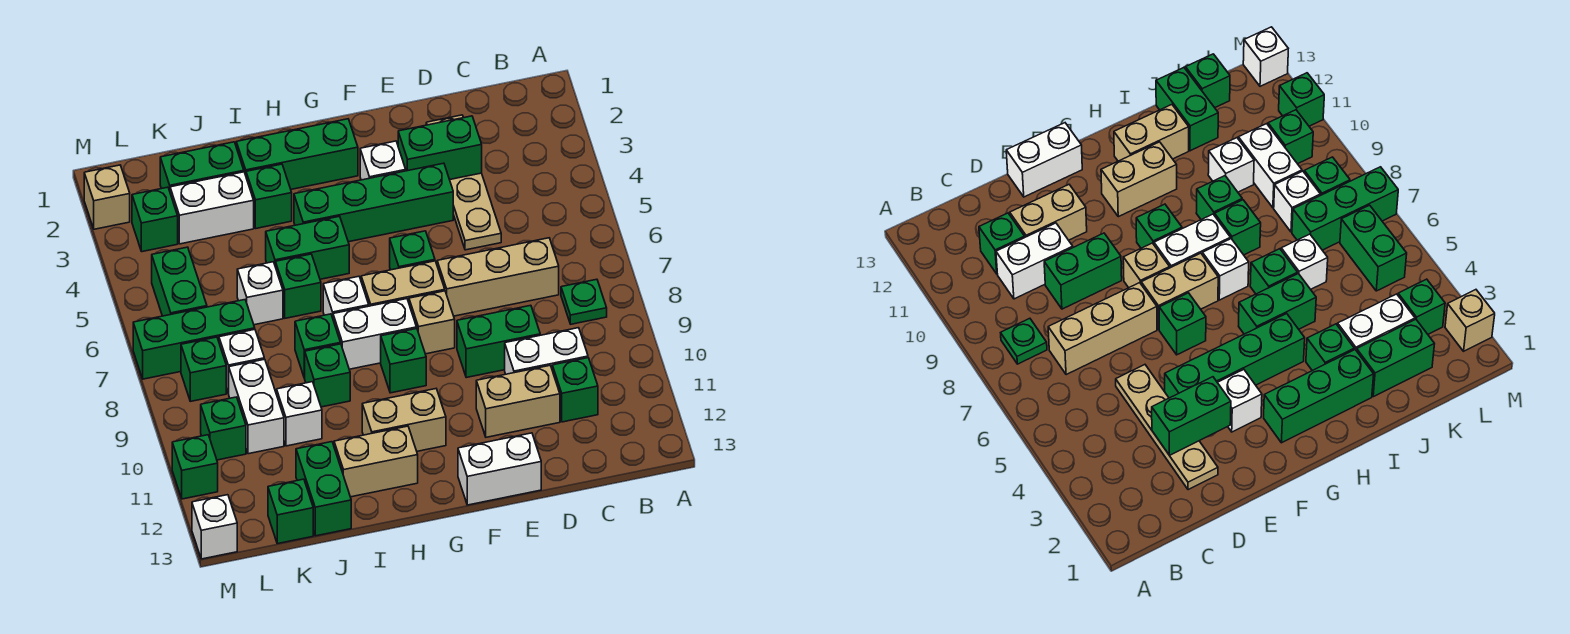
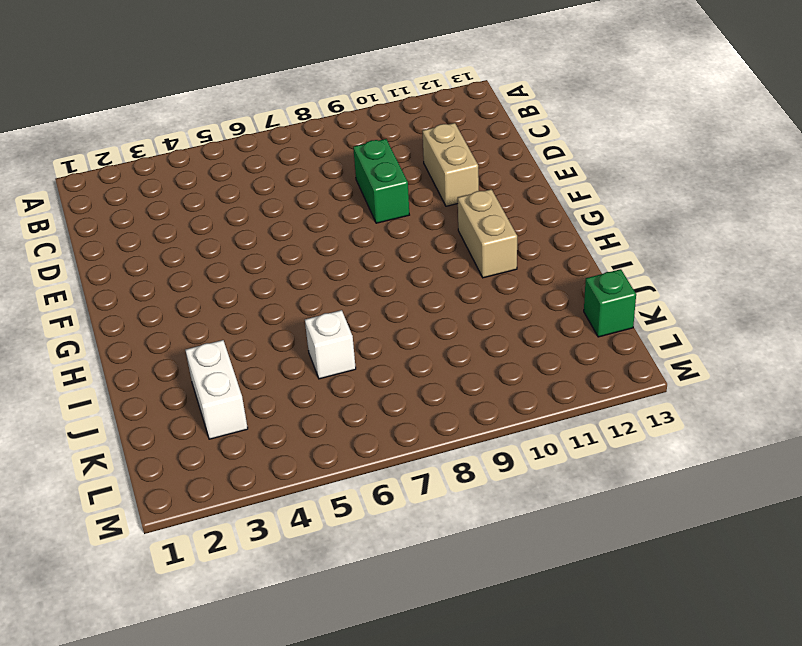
none -> green 1x1 plate [561,279,607,324]
none -> tan 1x3 brick [437,238,559,316]
none -> white 1x2 brick [505,328,588,374]
none -> green 1x1 brick [552,358,598,422]

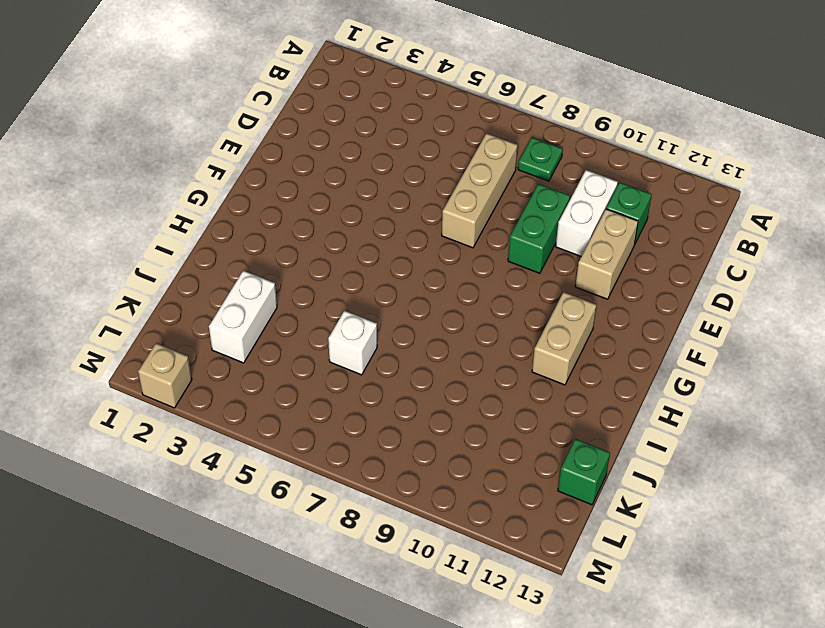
none -> tan 1x4 plate [426,115,501,250]
none -> green 1x4 brick [294,163,453,242]
none -> white 1x2 brick [458,433,541,505]
none -> white 1x1 brick [360,141,406,180]

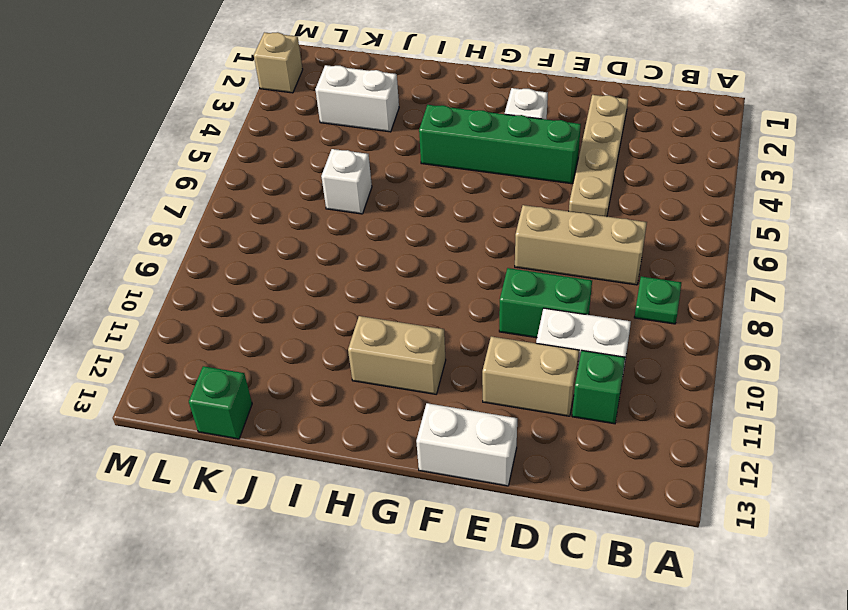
none -> green 1x1 brick [390,231,435,270]
none -> tan 1x2 brick [361,261,445,306]
none -> tan 1x1 brick [409,291,455,354]
none -> green 1x3 brick [236,119,358,189]

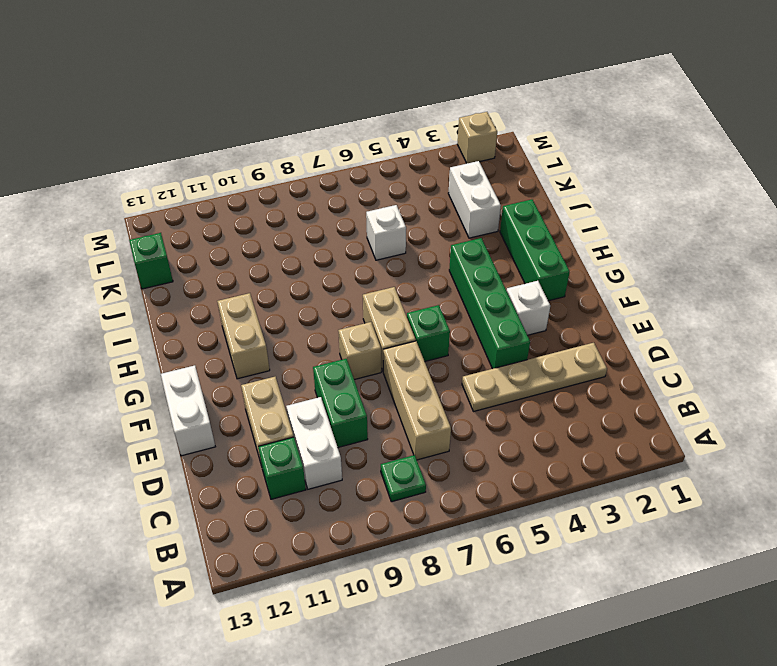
none -> white 1x2 brick [333,299,417,369]
none -> green 1x1 brick [381,329,426,393]
none -> green 1x2 brick [266,216,349,279]
none -> white 1x1 brick [323,276,369,318]

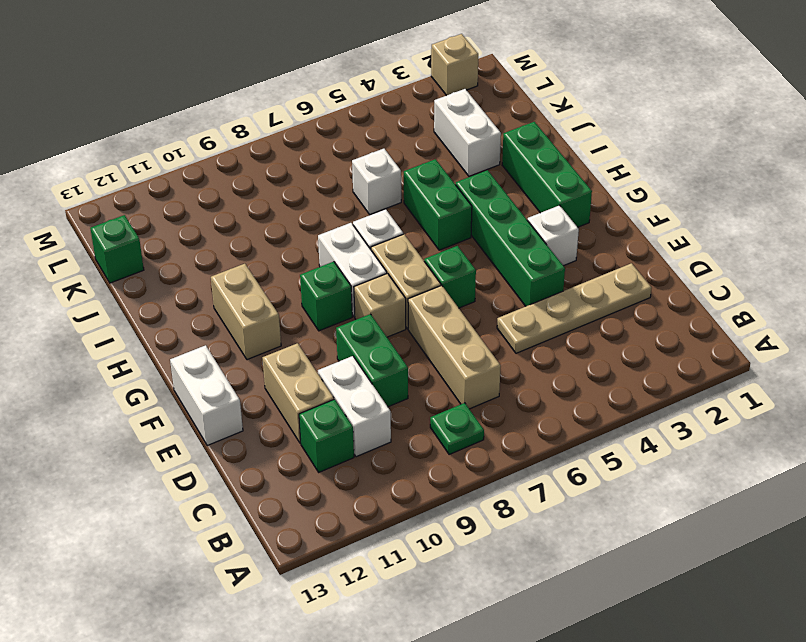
none -> tan 1x2 brick [334,426,418,497]
none -> green 1x1 brick [246,164,292,228]
none -> green 1x1 brick [275,254,321,318]
none -> green 1x1 brick [295,314,341,378]

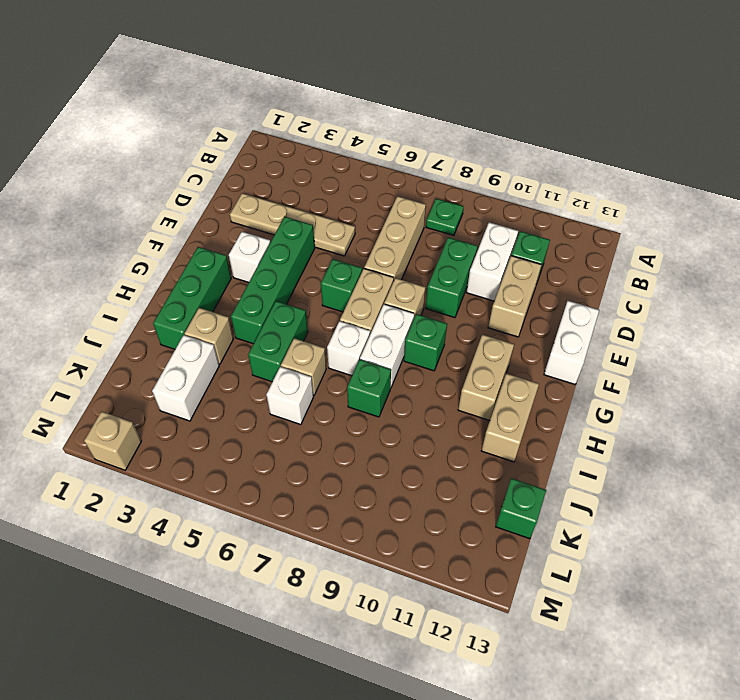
tan 1x1 brick [184,308,234,364] -> green 1x1 brick [246,164,292,228]
tan 1x1 brick [281,338,326,395] -> green 1x1 brick [275,254,321,318]
none -> green 1x1 brick [305,344,350,407]
none -> green 1x2 brick [160,142,244,191]
none -> white 1x1 brick [277,382,322,446]
none -> green 1x2 brick [296,442,351,536]

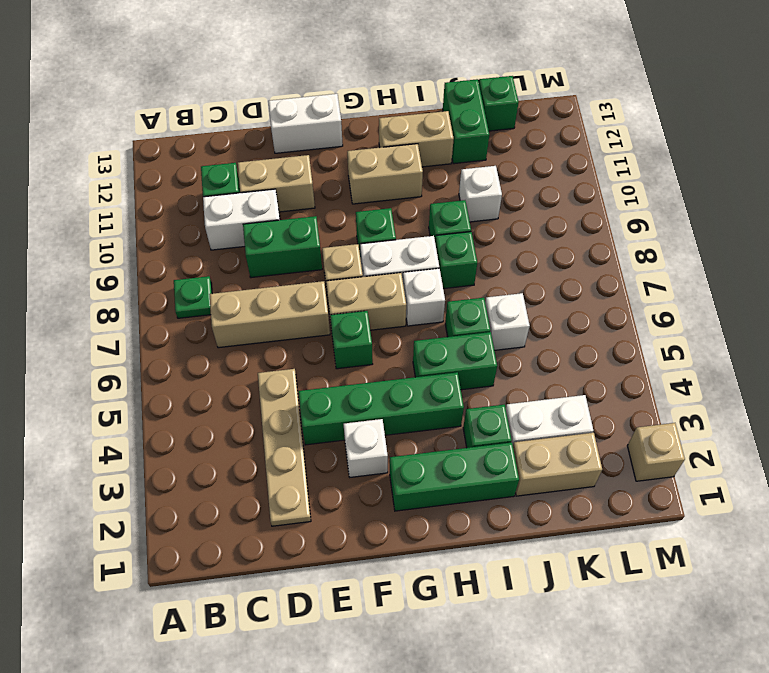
tan 1x2 brick [513,433,602,496] -> green 1x2 brick [160,142,244,191]
none -> green 1x3 brick [133,300,255,379]
none -> white 1x1 brick [219,329,264,394]
none -> white 1x2 brick [229,359,284,454]
none -> green 1x1 brick [132,187,178,252]

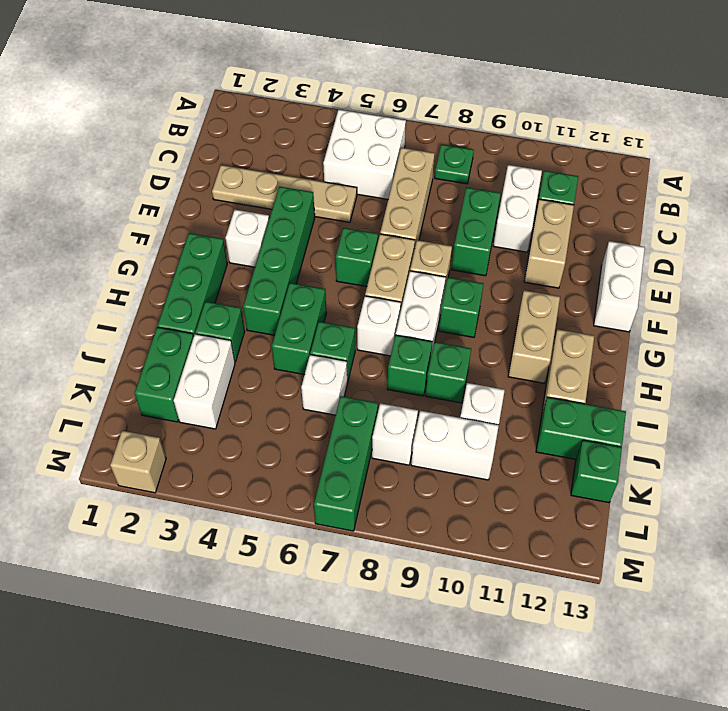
white 2x2 brick [323,110,406,199] -> none
none -> green 1x1 brick [132,187,178,252]
none -> green 1x2 brick [152,247,207,316]
none -> green 1x1 brick [181,337,226,401]
none -> green 1x1 brick [201,397,246,460]

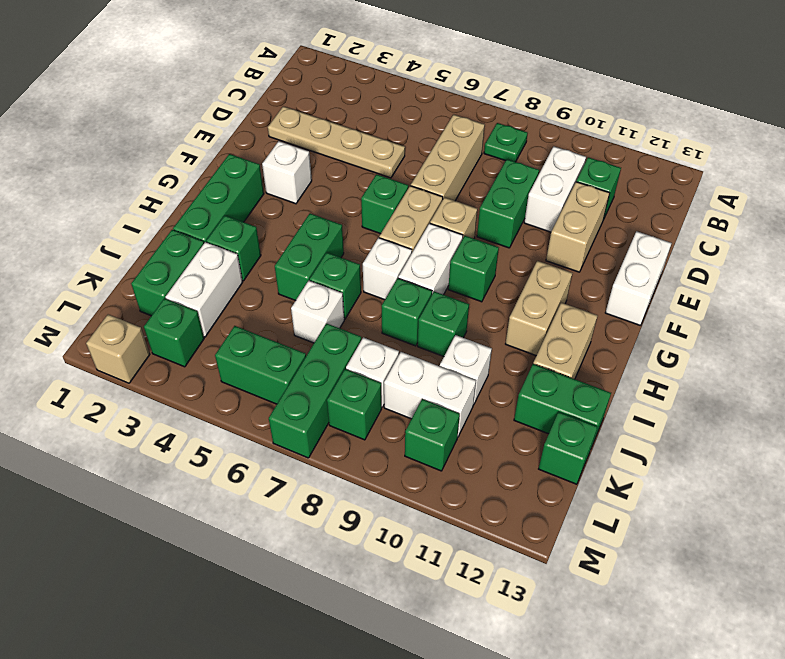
none -> green 1x4 brick [294,163,453,242]
none -> green 1x1 brick [172,435,218,499]
none -> white 1x1 brick [192,495,237,559]
none -> green 1x2 brick [398,116,482,180]

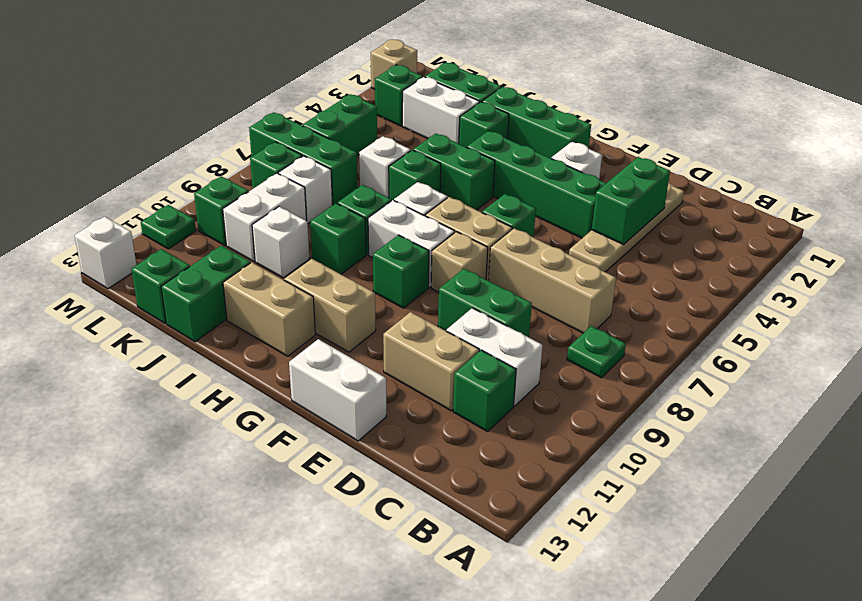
green 1x2 brick [592,157,670,245] -> green 1x2 brick turned to [398,116,482,180]
green 1x1 plate [141,205,196,249] -> green 1x1 brick [172,435,218,499]

